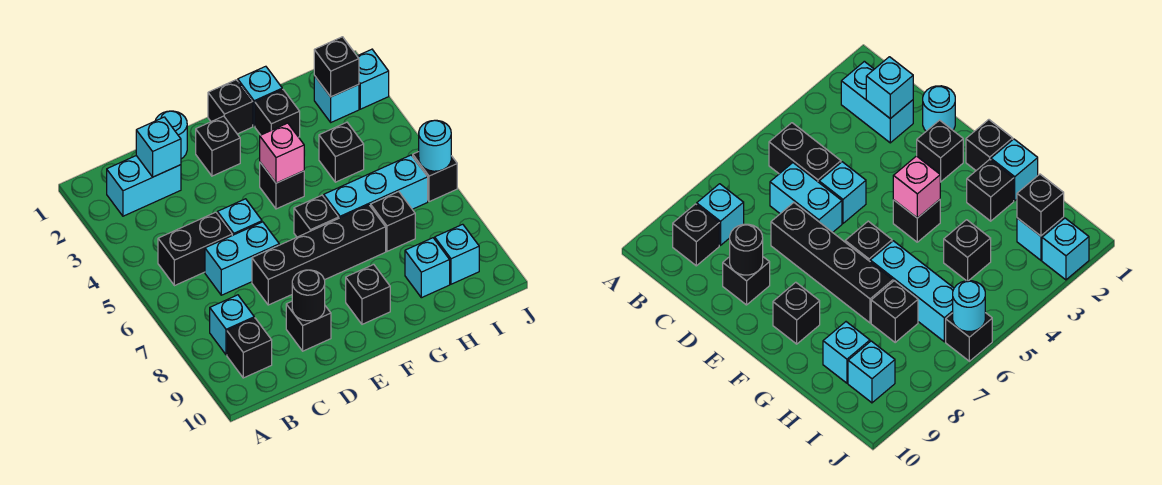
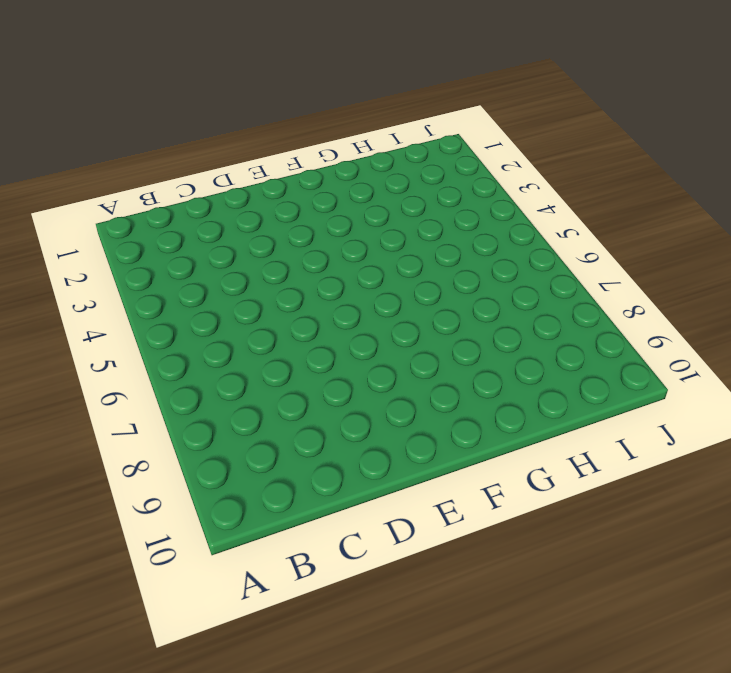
none -> cyan 1x2 brick [107,156,181,216]
none -> black 1x2 brick [158,212,232,286]
none -> cyan 1x1 brick [210,295,254,355]

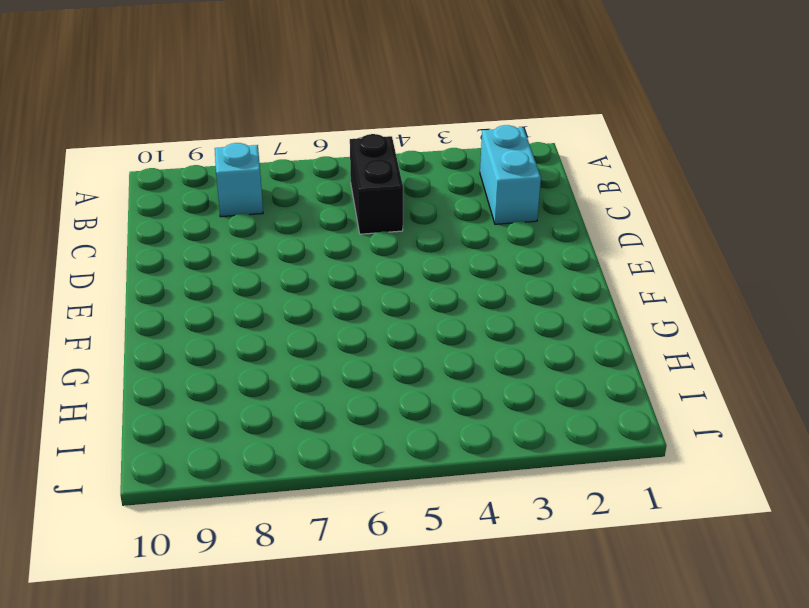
none -> black 1x1 brick [227,318,272,378]
none -> cyan 1x2 brick [205,222,279,295]
none -> cyan 1x1 round brick [155,111,187,159]

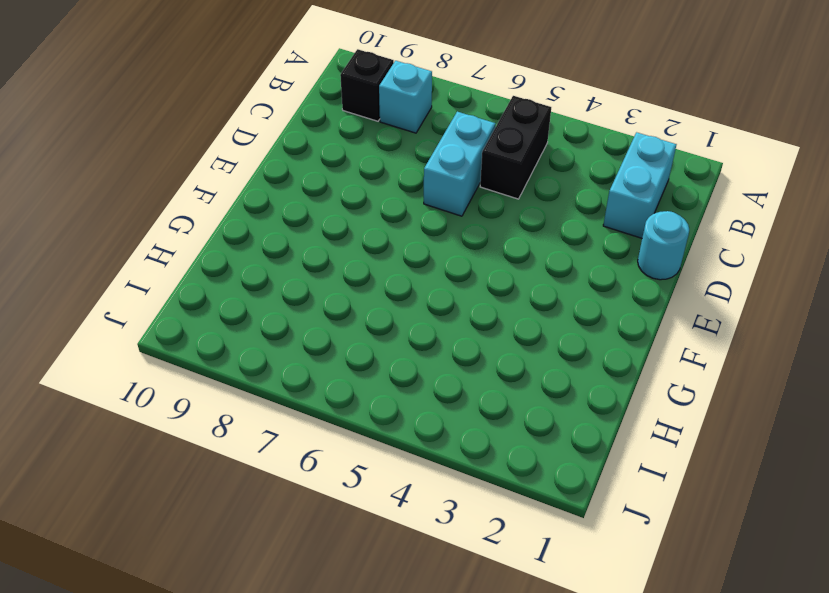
none -> cyan 1x1 brick [217,199,262,235]
none -> black 1x4 brick [252,205,386,305]
none -> black 1x1 brick [286,301,331,351]

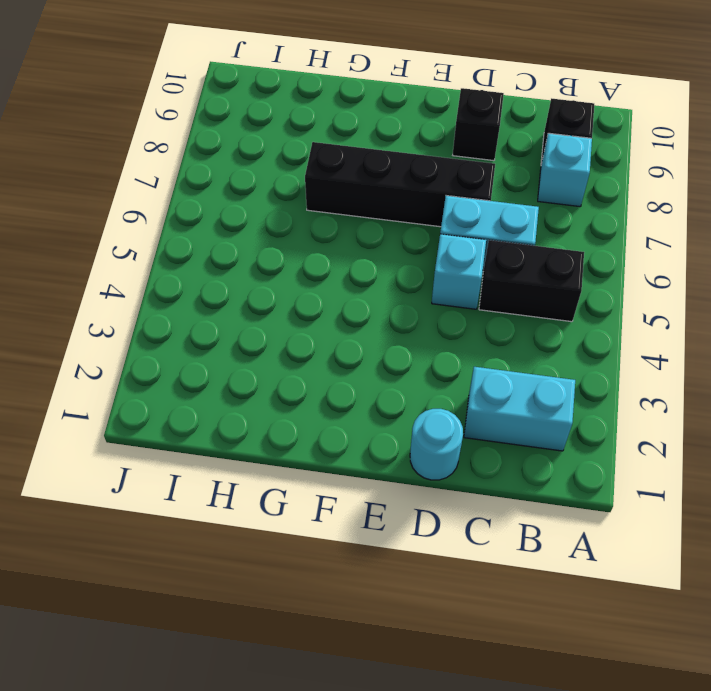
none -> black 1x1 brick [196,116,240,176]
none -> black 1x1 brick [208,80,253,134]
none -> black 1x1 brick [260,163,304,209]

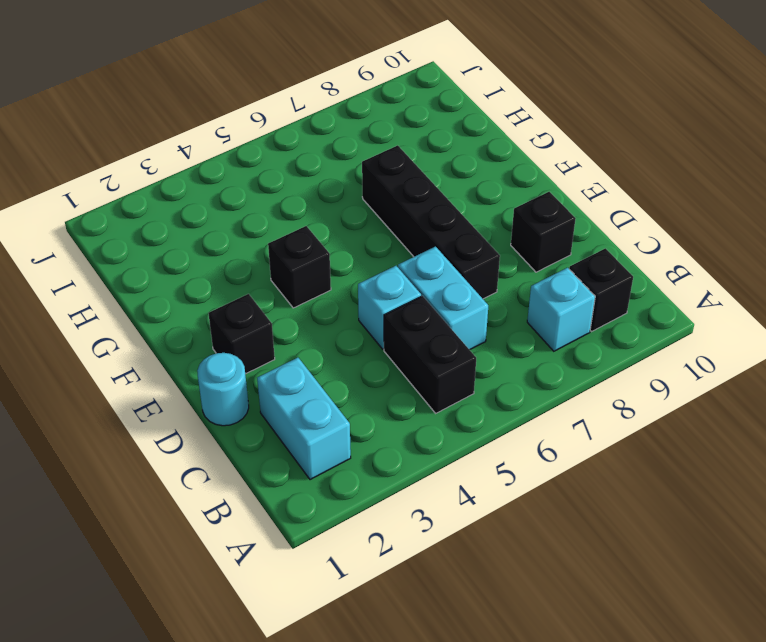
none -> black 1x1 brick [208,80,253,134]
none -> black 1x1 brick [294,195,339,237]
none -> black 1x1 brick [346,264,390,324]

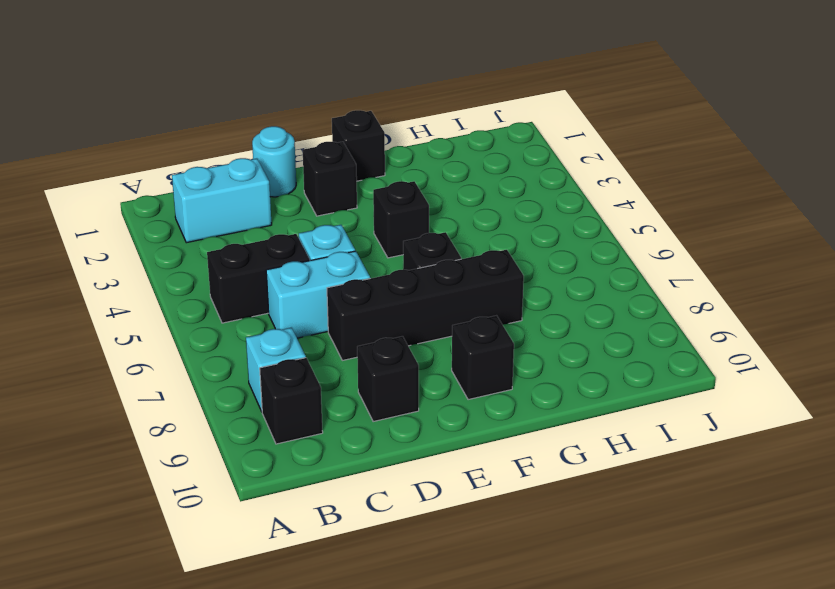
none -> cyan 1x1 brick [238,66,282,126]
none -> black 1x1 brick [255,89,300,137]
none -> cyan 1x3 brick [324,155,428,218]

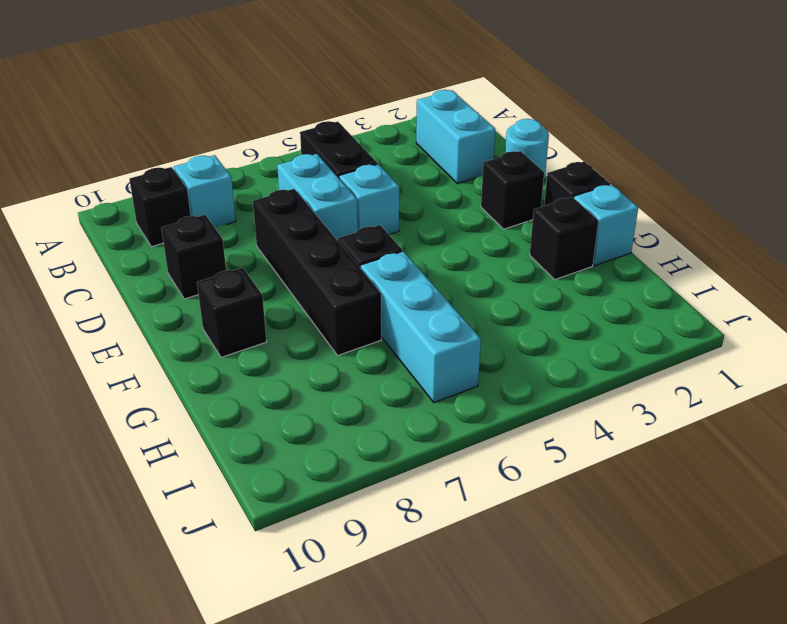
none -> black 1x1 brick [260,163,304,209]
none -> black 1x1 brick [319,122,364,182]
none -> black 1x1 brick [371,192,415,251]

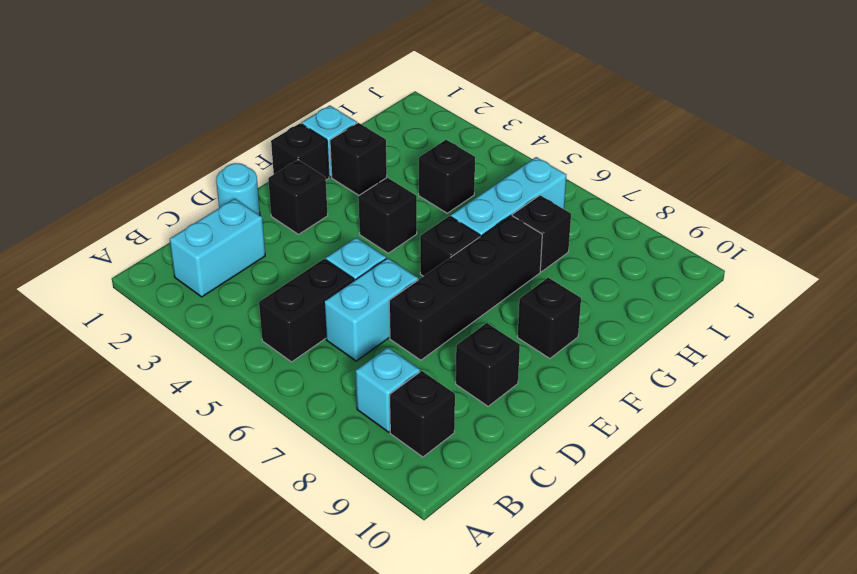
none -> cyan 1x1 brick [405,238,450,298]
none -> cyan 1x1 brick [314,76,359,122]
none -> cyan 1x1 brick [435,224,479,284]

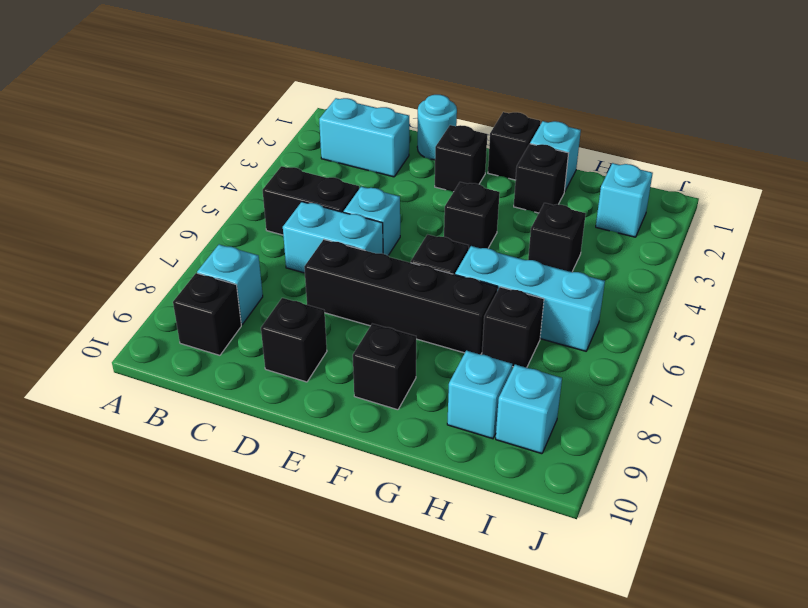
none -> cyan 1x1 brick [357,49,389,109]
none -> black 1x1 brick [413,152,457,202]
none -> cyan 1x1 brick [136,117,181,177]

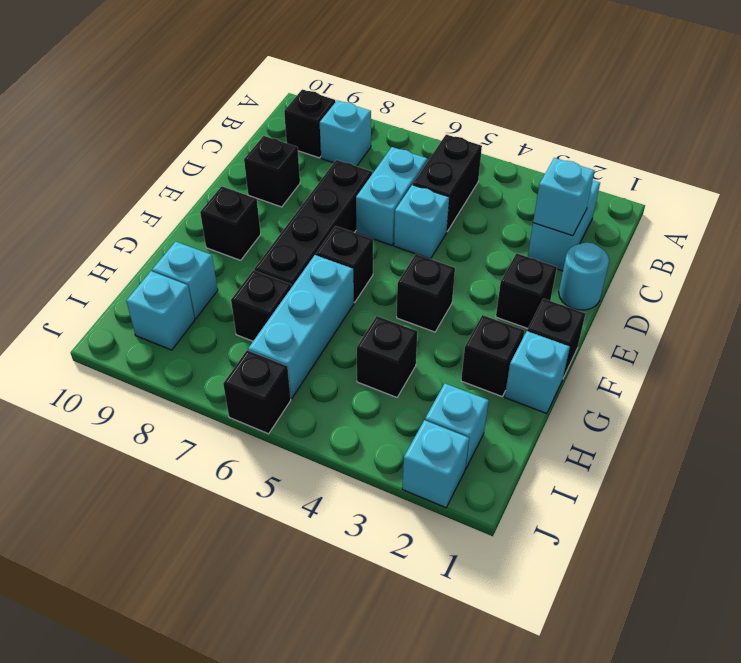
none -> black 1x1 round brick [292,270,325,321]
none -> pink 1x1 brick [260,123,304,183]
none -> black 1x1 brick [314,37,359,97]

